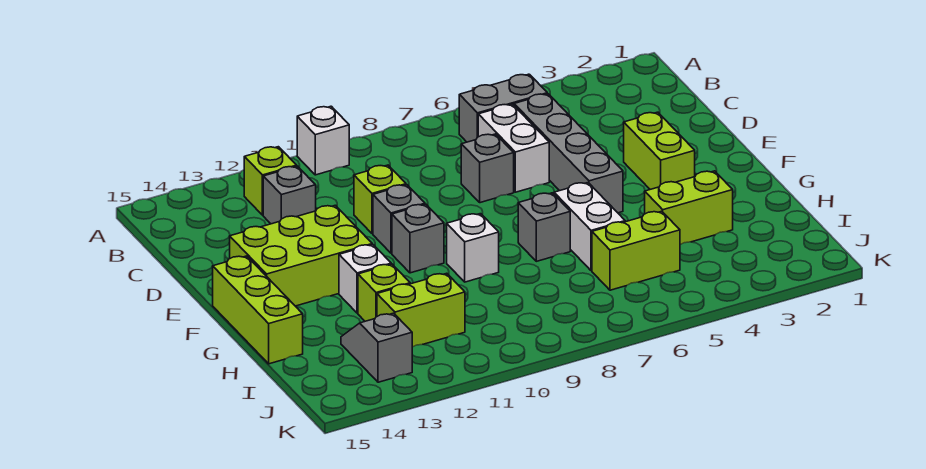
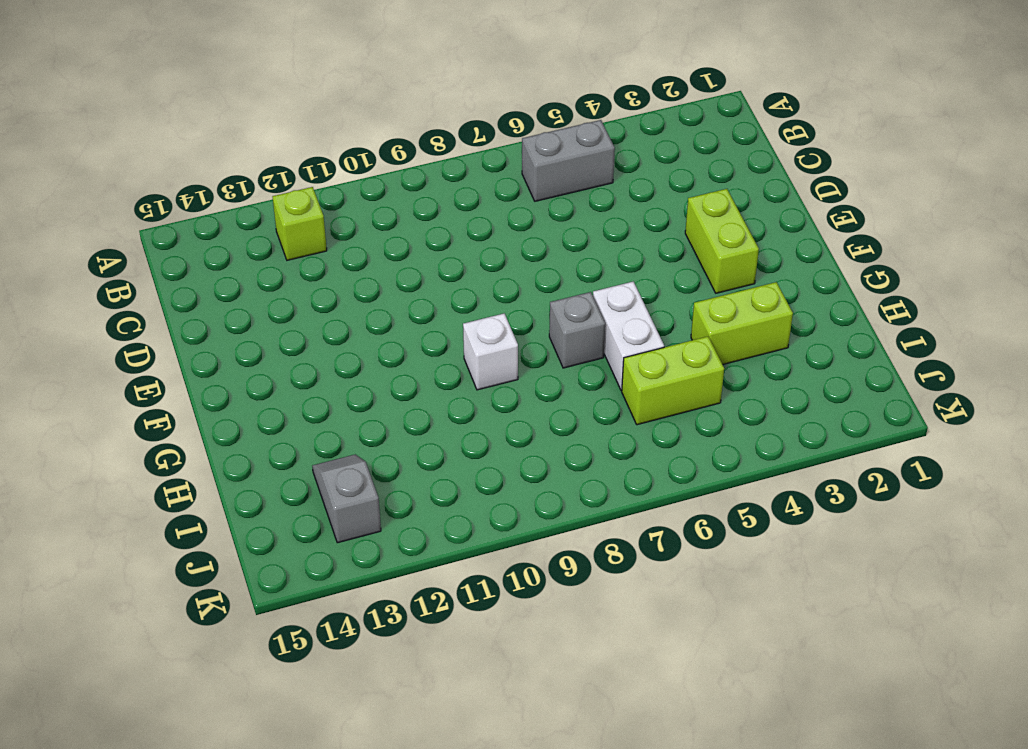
none -> white 1x1 brick [297,106,349,175]
none -> grey 1x4 brick [514,94,623,213]
none -> white 1x2 brick [478,104,549,192]

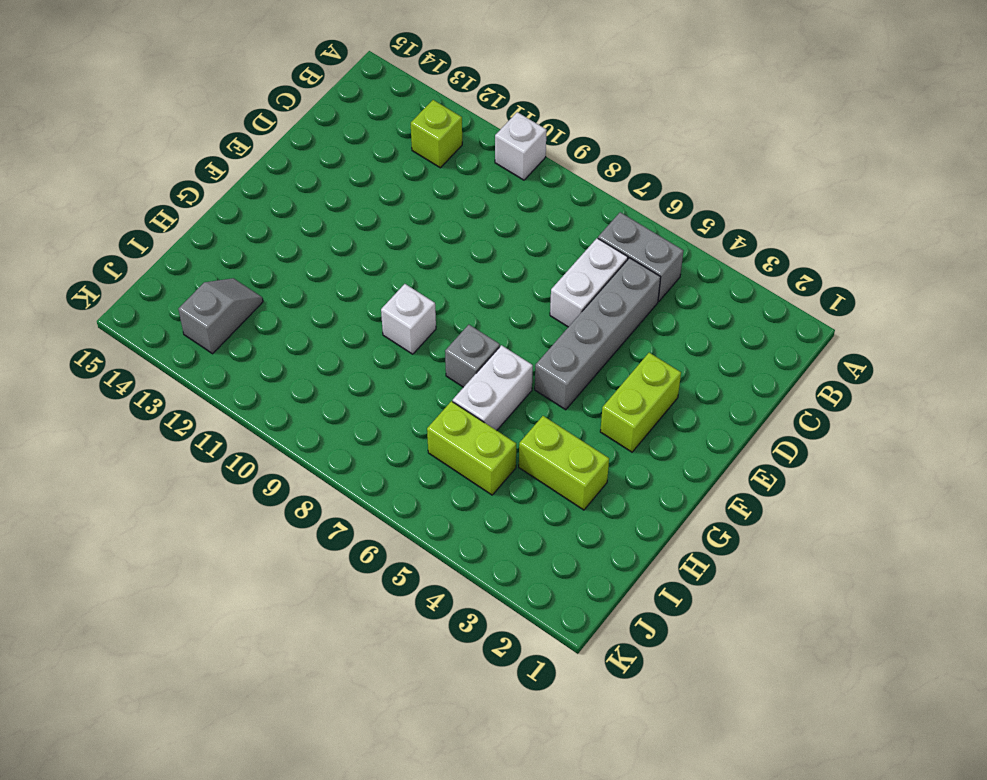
none -> grey 1x1 brick [263,166,316,224]
none -> grey 1x1 brick [461,134,514,203]
none -> lime 1x1 brick [354,165,406,234]

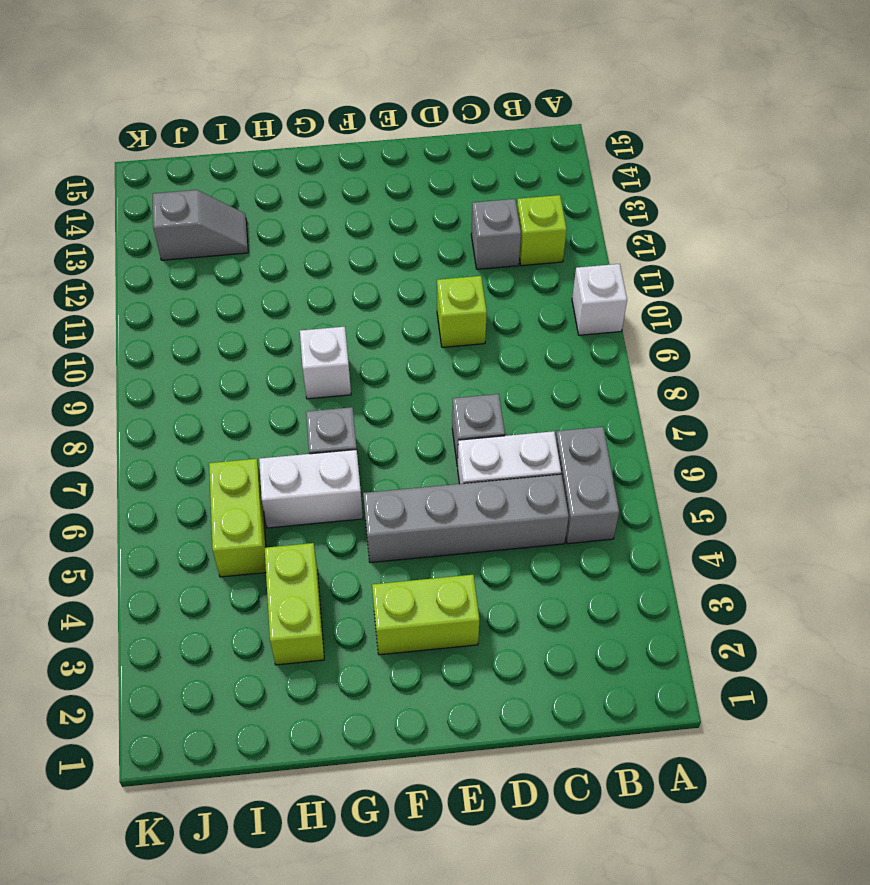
none -> grey 1x1 brick [373,185,425,253]
none -> lime 2x3 brick [230,205,372,306]
none -> grey 1x1 brick [392,204,444,273]

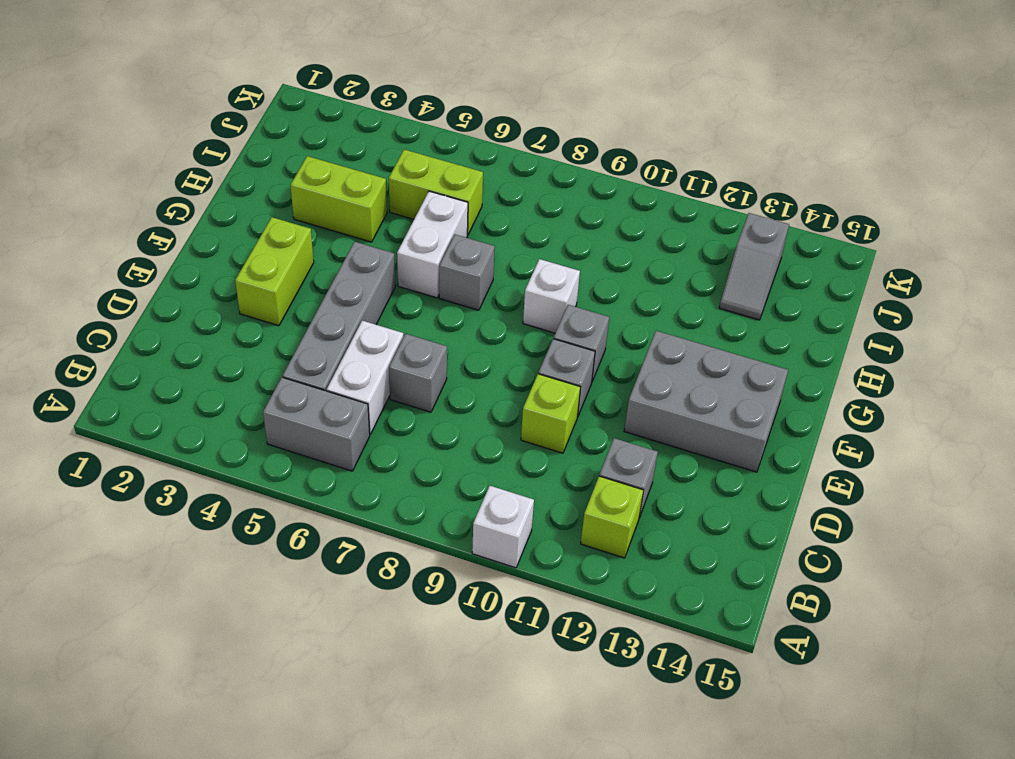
grey 2x3 brick [624,331,788,472] -> lime 2x3 brick [230,205,372,306]
none -> lime 1x3 brick [213,256,303,364]
none -> white 1x1 brick [339,245,391,313]
none -> lime 1x1 brick [358,264,410,321]

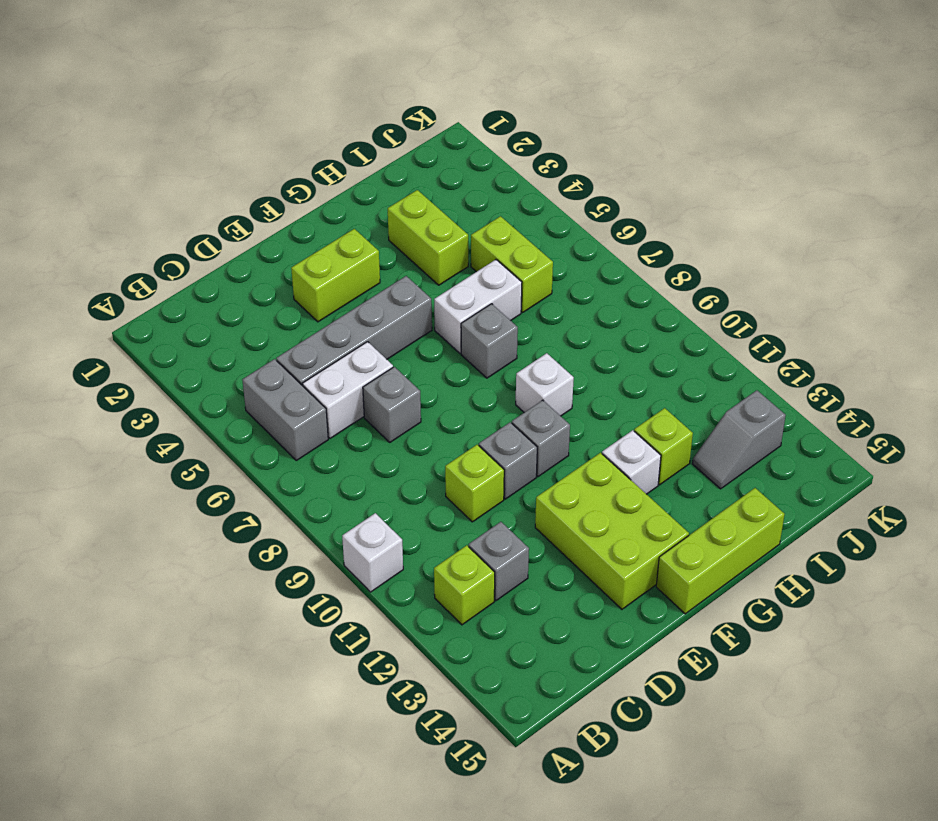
none -> lime 1x2 brick [377,273,465,347]

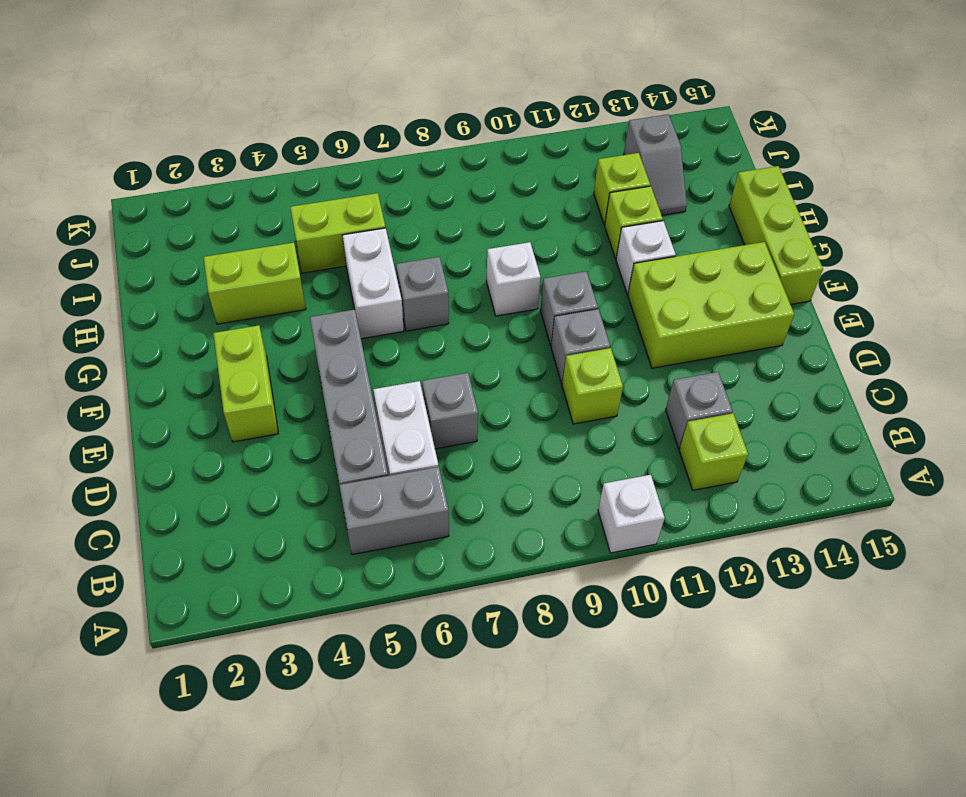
lime 1x1 brick [594,153,650,225] -> lime 1x2 brick [377,273,465,347]

